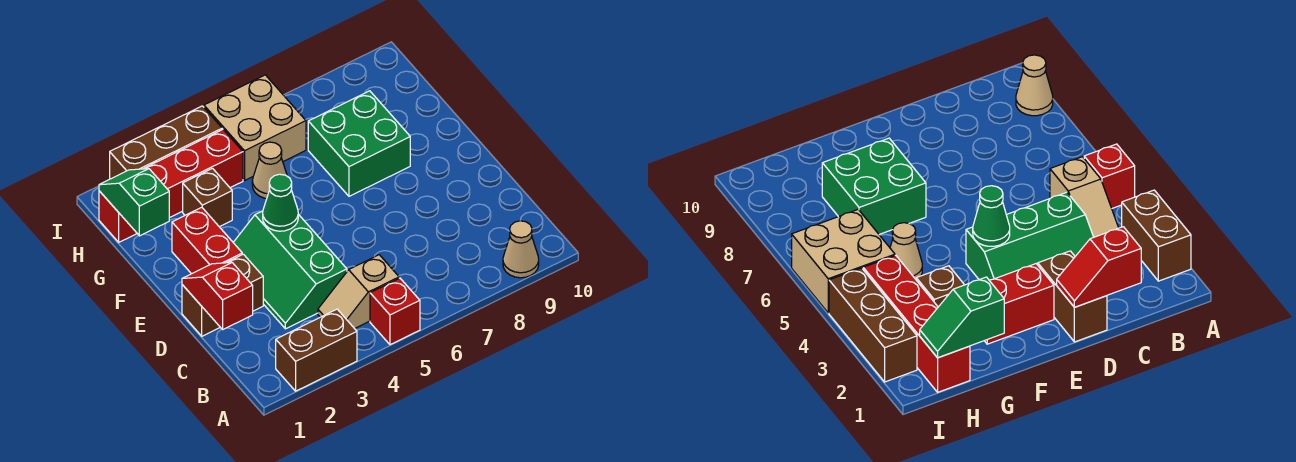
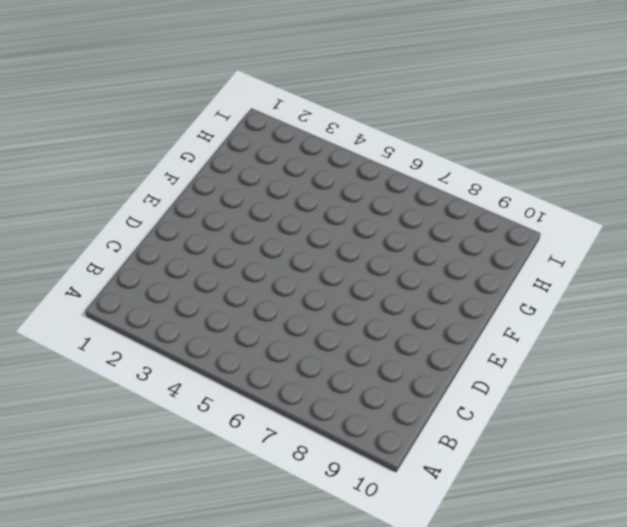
none -> brown 1x2 brick [276,309,357,391]
none -> red 1x1 brick [370,278,420,345]
none -> tan 1x1 cone [503,221,539,278]

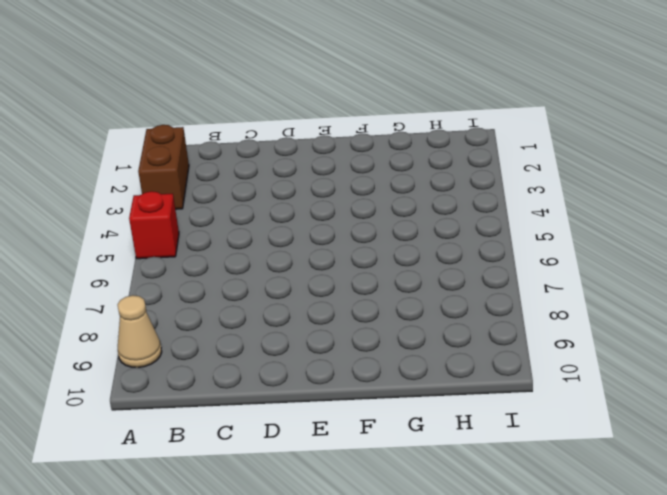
none -> tan 1x2 slope [318,255,399,329]
none -> green 2x3 slope [233,211,347,329]
none -> brown 1x2 brick [182,254,263,336]

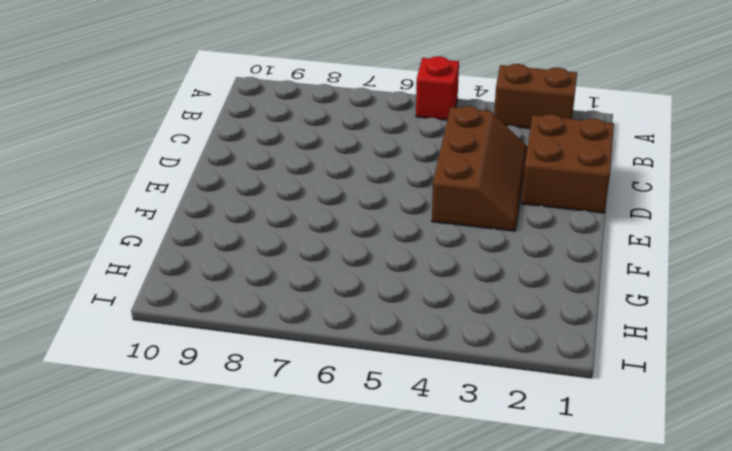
brown 2x2 brick [522,114,614,213] -> brown 1x2 brick [182,254,263,336]
brown 2x3 slope [432,106,528,231] -> green 2x3 slope [233,211,347,329]
none -> tan 1x1 cone [503,221,539,278]
none -> tan 1x2 slope [318,255,399,329]
none -> red 1x2 brick [172,207,242,274]

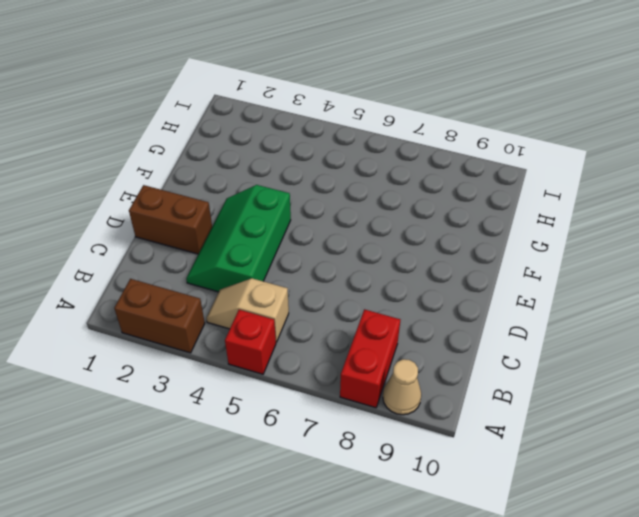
red 1x2 brick [340,309,400,408] -> red 1x2 brick moved to [172,207,242,274]
none -> green 2x2 brick [308,91,410,196]
none -> brown 1x1 brick [183,168,232,227]
none -> tan 1x1 cone [252,142,287,199]

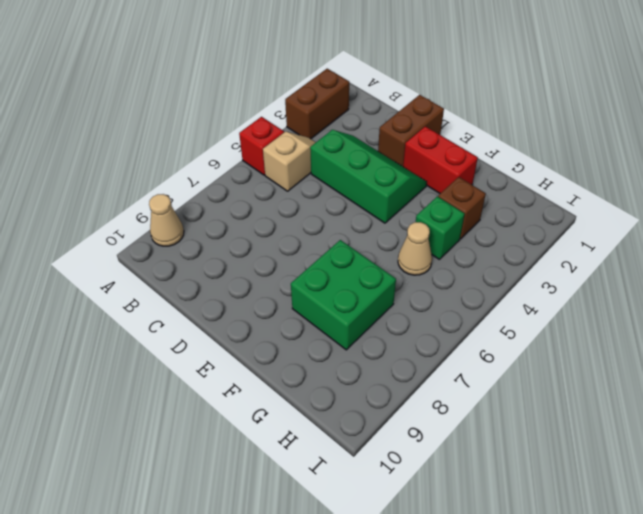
green 1x1 brick [416,197,465,259] -> none
none -> red 1x4 brick [99,129,243,242]
none -> tan 2x2 brick [204,75,306,180]
none -> brown 1x3 brick [110,106,222,179]

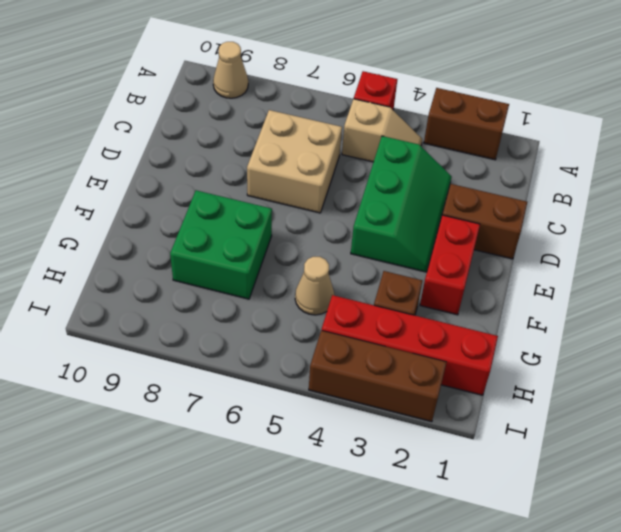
tan 2x2 brick [247,110,342,213] -> tan 2x2 brick moved to [204,75,306,180]
none -> red 1x2 slope [182,262,253,329]
none -> green 1x1 cone [263,174,298,231]
none -> green 1x2 slope [99,169,169,236]

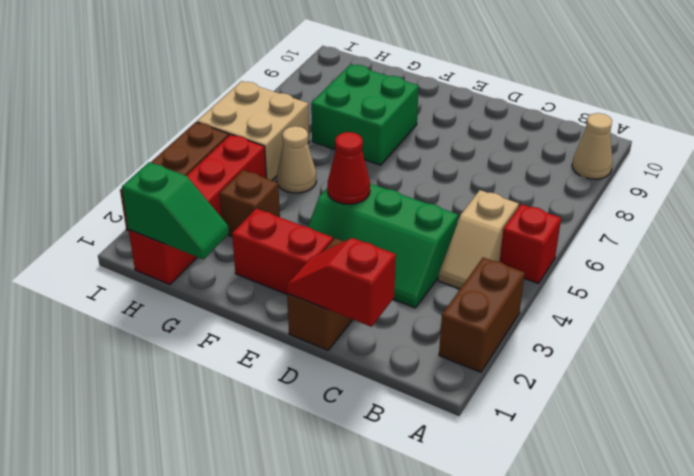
red 1x1 cone [327,132,370,204] -> green 1x1 cone [263,174,298,231]
green 1x2 slope [122,162,229,259] -> green 1x2 slope turned to [99,169,169,236]

